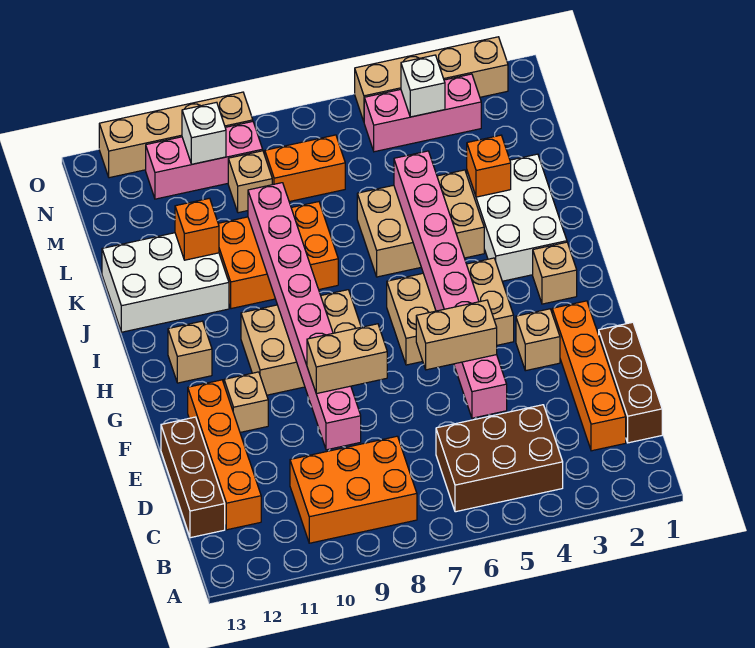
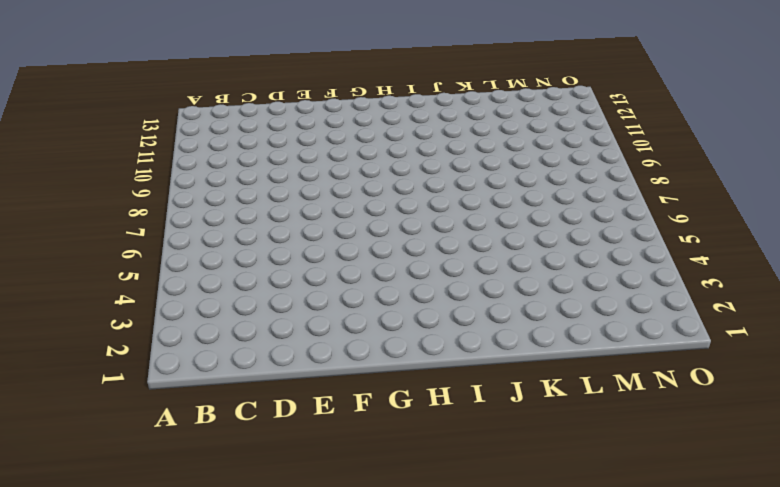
none -> brown 2x3 brick [436,405,563,512]
none -> orange 2x3 brick [290,436,417,543]
none -> brown 1x3 brick [599,322,662,443]
none -> orange 1x4 brick [552,301,626,451]

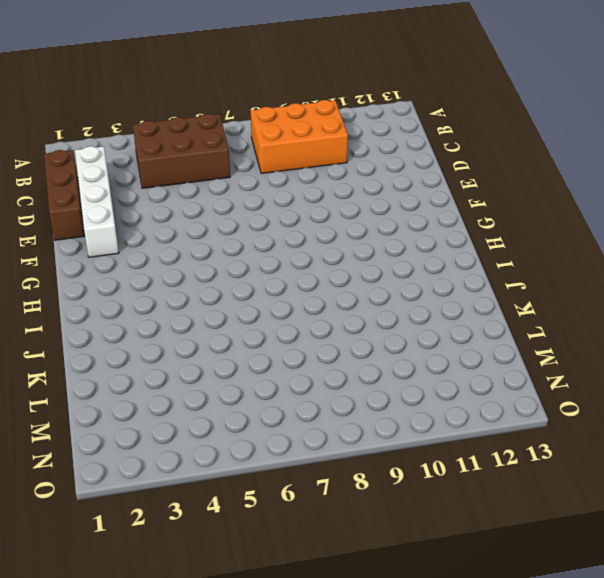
white 1x4 brick [75,146,119,257] -> orange 1x4 brick [552,301,626,451]
none -> orange 1x4 brick [188,380,261,530]
none -> brown 1x3 brick [161,417,225,538]
none -> tan 1x1 brick [516,309,560,371]
none -> tan 1x1 brick [224,372,268,432]

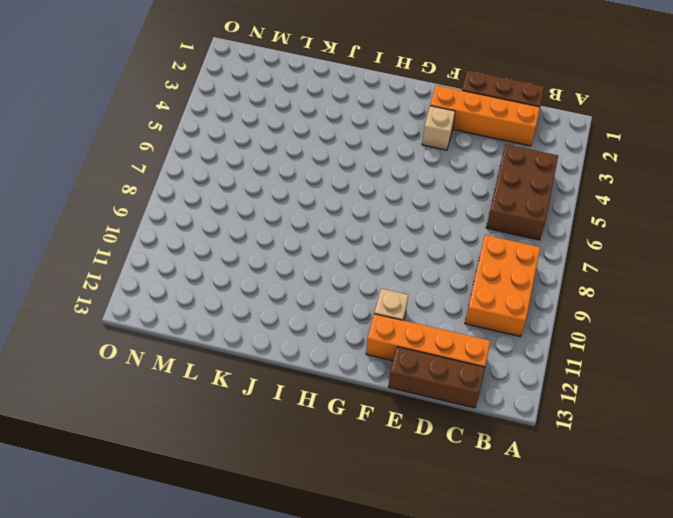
none -> tan 2x3 brick [387,258,514,365]
none -> tan 2x3 brick [241,290,361,395]
none -> tan 1x1 brick [533,242,577,304]
none -> tan 1x1 brick [168,321,212,383]

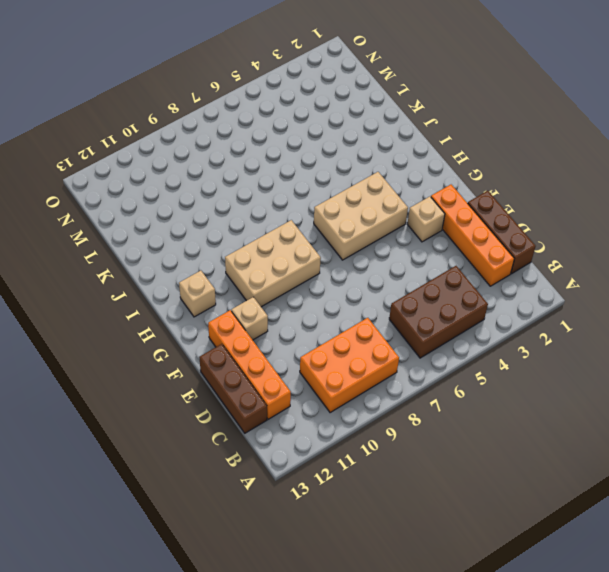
none -> tan 1x1 brick [533,242,577,304]
none -> white 2x3 brick [467,154,567,281]
none -> tan 2x3 brick [357,170,484,277]
none -> orange 2x3 brick [218,202,338,309]

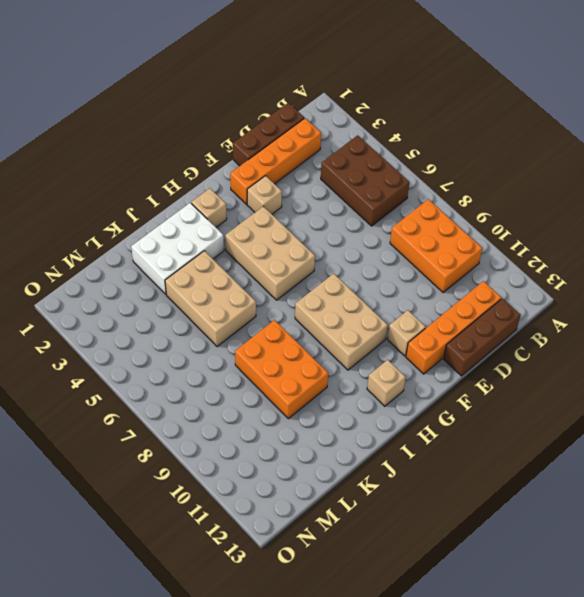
none -> white 2x3 brick [102,233,229,332]
none -> orange 1x2 brick [265,135,345,202]
none -> tan 1x1 brick [228,151,272,213]
none -> pink 1x3 brick [364,74,481,152]

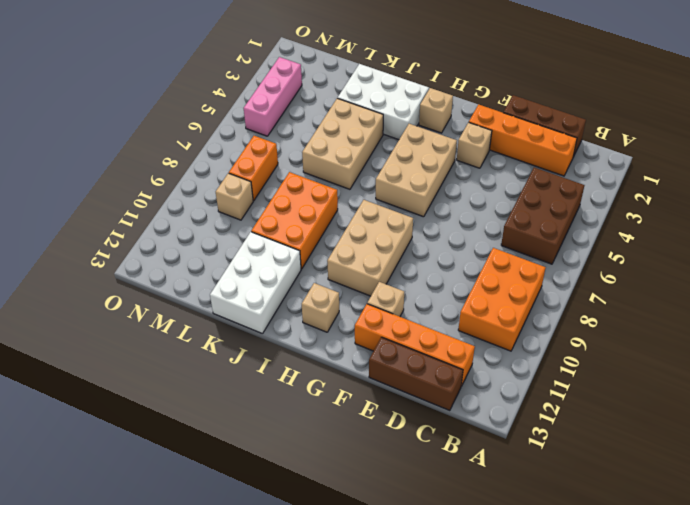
none -> pink 1x3 brick [146,122,263,199]
none -> tan 1x4 brick [355,37,508,121]
none -> tan 1x4 brick [99,92,253,178]
none -> pink 1x8 brick [394,151,507,418]

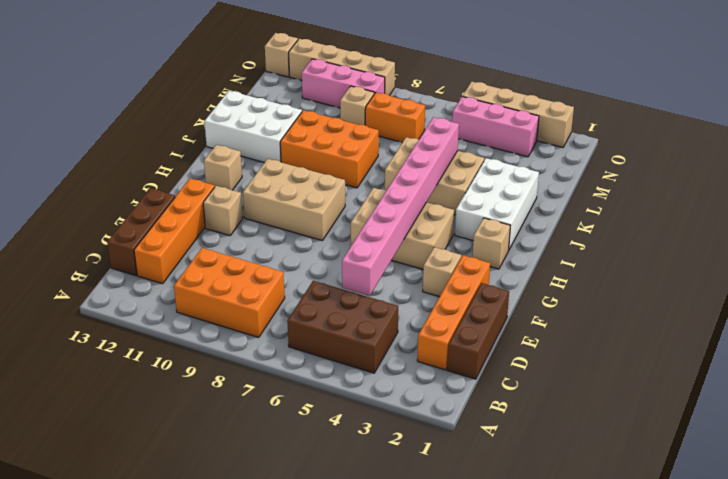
tan 1x1 brick [265,33,298,77] -> none
none -> pink 1x8 brick [248,183,361,450]
none -> orange 1x1 brick [467,135,511,197]
none -> orange 1x1 brick [175,198,219,260]
none -> white 1x1 brick [401,55,445,117]

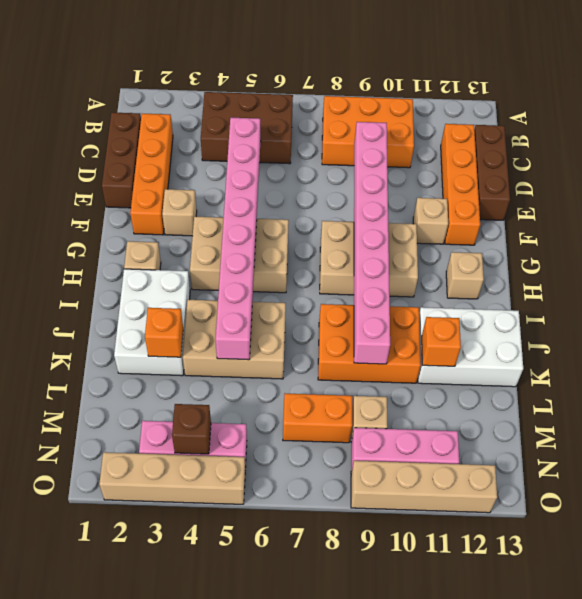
brown 1x1 brick [172,404,211,454] -> white 1x1 brick [401,55,445,117]
none -> white 1x1 brick [182,102,226,164]
none -> tan 1x2 brick [416,300,497,370]
none -> tan 1x2 brick [307,324,387,394]

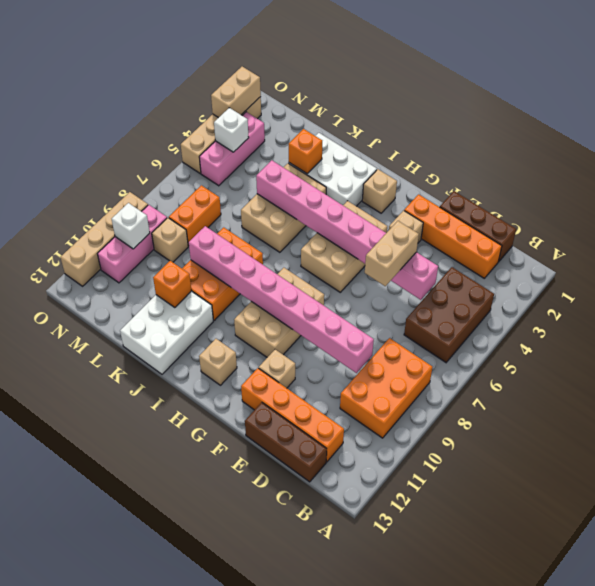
tan 1x2 brick [211,67,261,118] -> tan 1x2 brick moved to [307,324,387,394]

